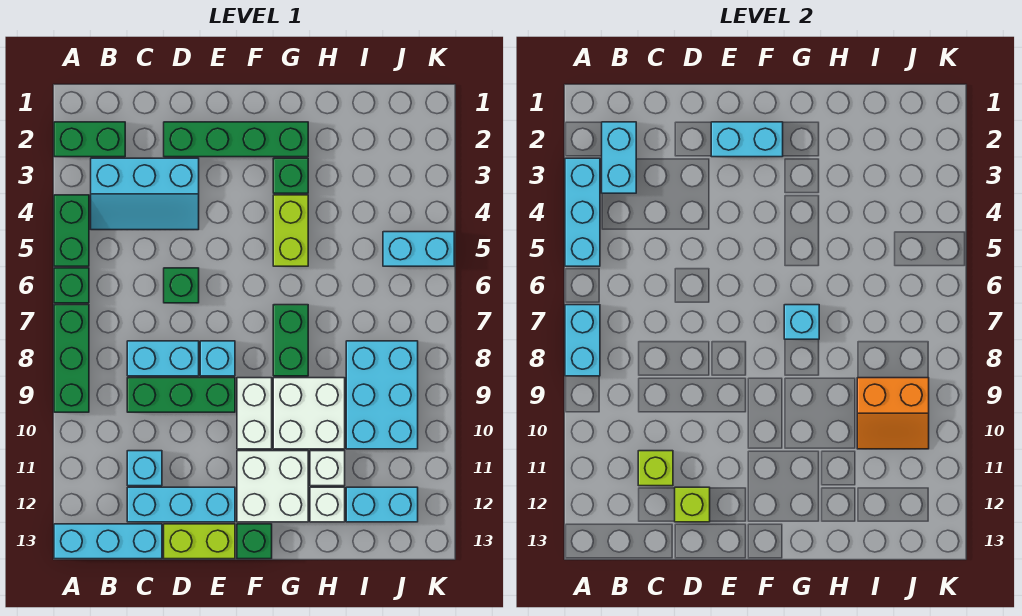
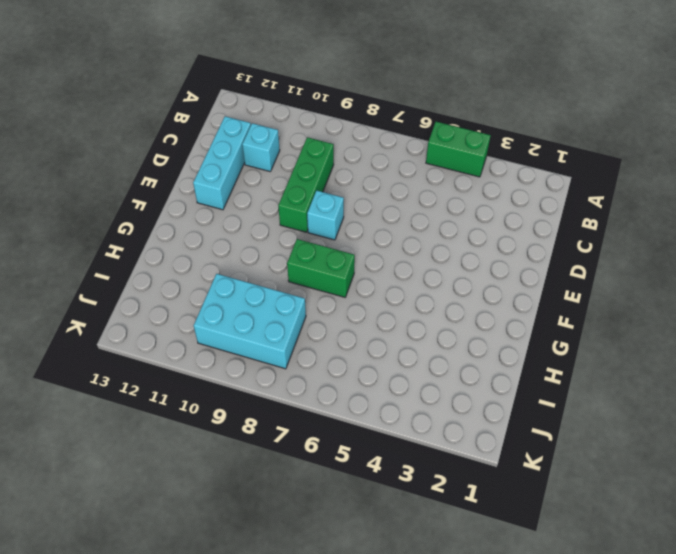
none -> green 1x2 brick [54,122,125,157]
none -> green 1x1 brick [54,268,89,303]
none -> green 1x3 brick [54,305,89,412]
none -> cyan 1x3 brick [54,524,162,559]

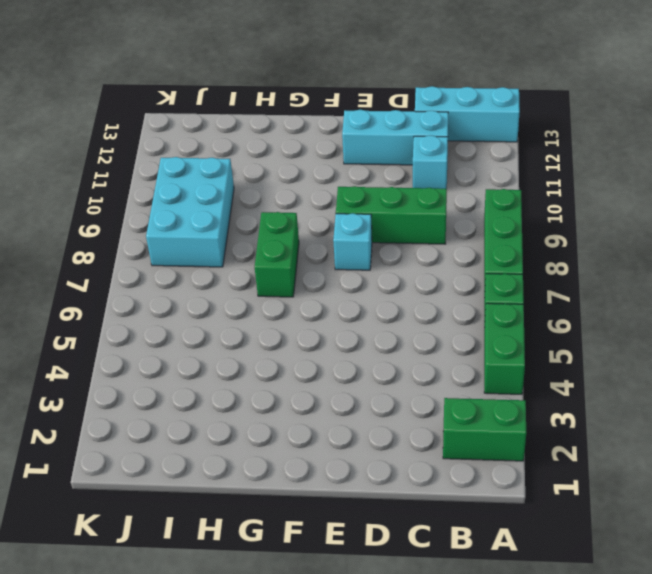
none -> cyan 2x3 slope [91,158,199,230]
none -> cyan 1x2 brick [127,341,199,376]
none -> green 1x4 brick [164,122,308,157]
none -> green 1x1 brick [164,268,199,303]

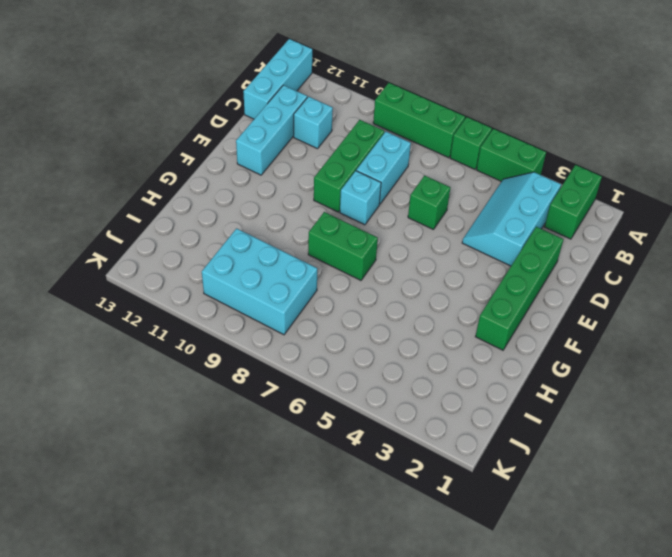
none -> lime 1x2 brick [164,524,235,559]
none -> white 1x2 brick [237,378,272,449]
none -> white 2x2 brick [237,451,308,522]
none -> green 1x1 brick [237,524,272,559]

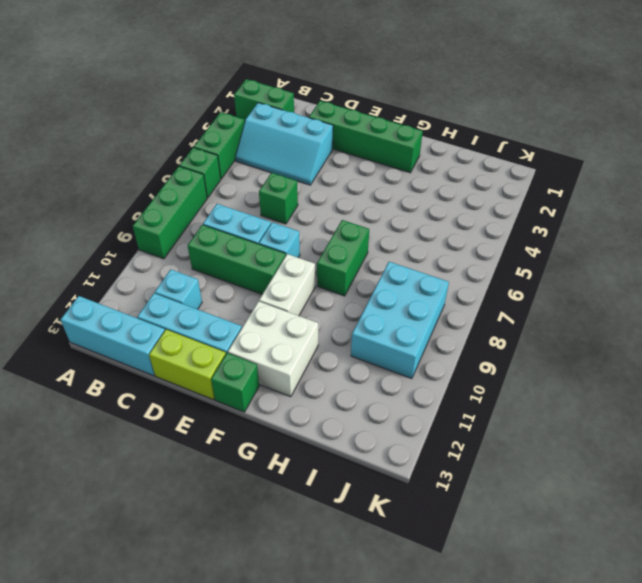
none -> green 1x1 brick [273,158,308,193]
none -> lime 1x2 brick [273,195,308,266]
none -> white 2x2 brick [273,378,345,449]
none -> white 1x1 brick [310,451,345,486]

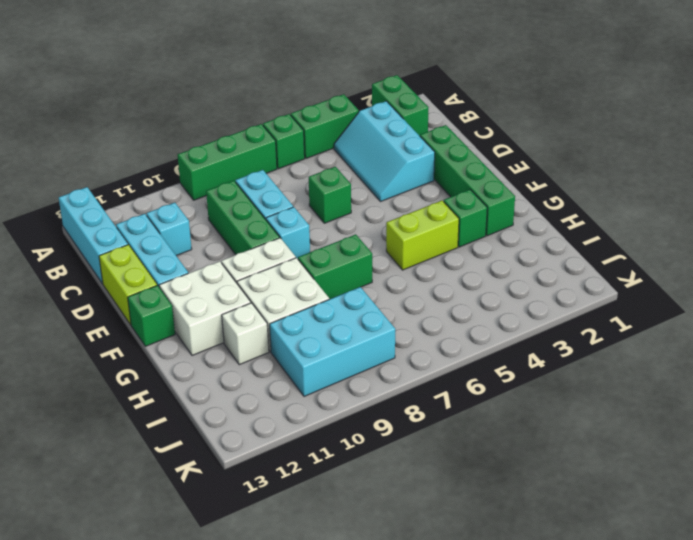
none -> white 1x1 brick [310,487,345,522]
none -> cyan 1x2 brick [346,487,418,522]
none -> cyan 1x2 brick [383,232,454,266]
none -> cyan 1x3 brick [565,158,600,266]

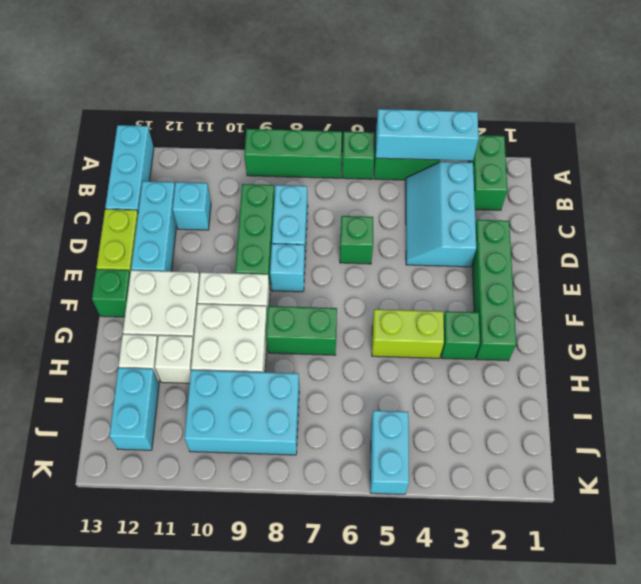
none -> cyan 1x2 brick [565,305,600,376]
none -> cyan 1x2 brick [602,122,636,193]
none -> lime 1x1 brick [638,451,673,486]
none -> lime 1x1 brick [675,487,710,522]

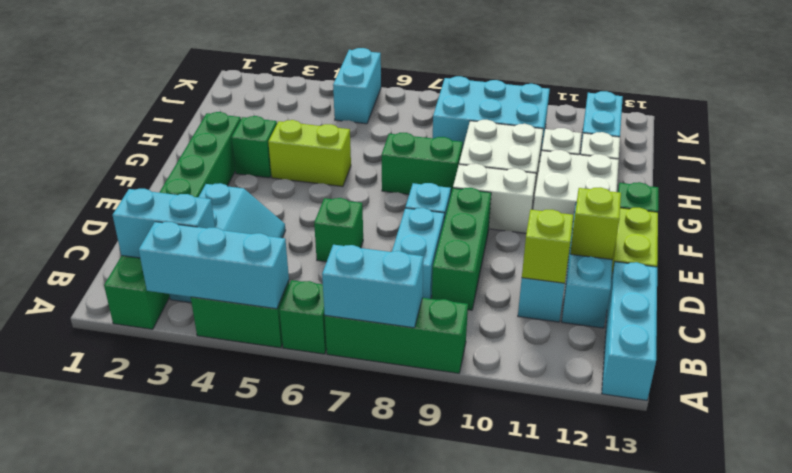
none -> cyan 1x2 brick [711,122,783,157]
none -> cyan 1x1 brick [784,305,819,339]
none -> orange 2x2 slope [857,378,929,449]

